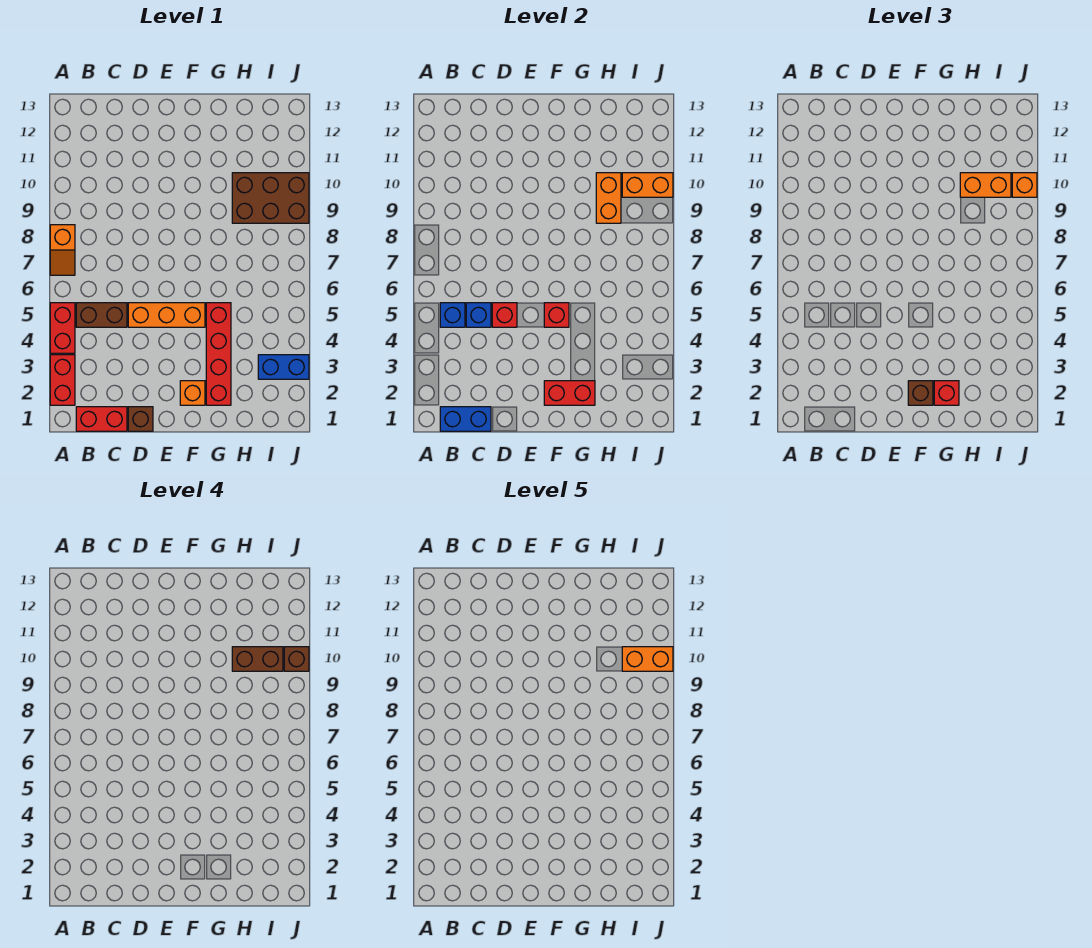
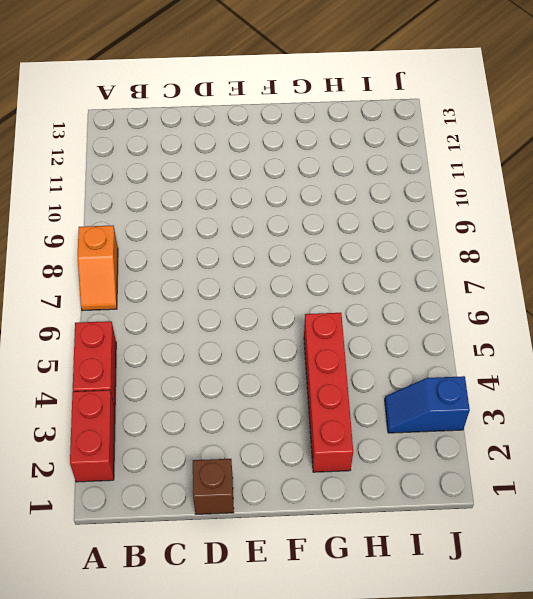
blue 1x2 slope [385,376,470,433] -> blue 1x2 brick [258,355,309,379]
none -> red 1x2 brick [76,407,127,431]
none -> brown 1x2 brick [76,303,127,327]
none -> orange 1x3 brick [128,303,205,327]

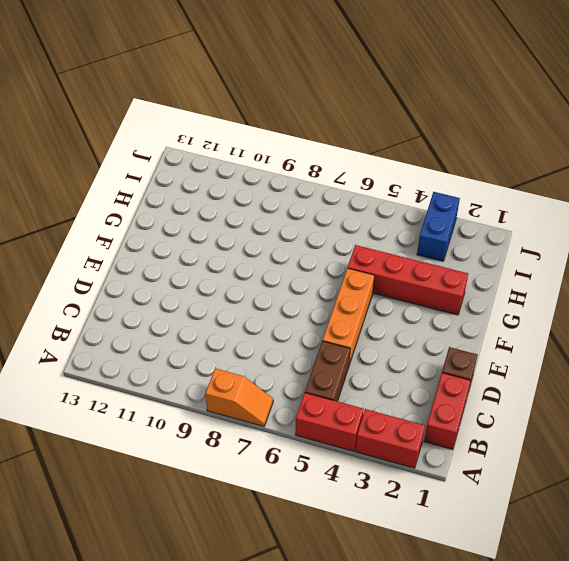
none -> orange 1x1 brick [180,381,205,405]
none -> brown 2x3 brick [232,173,309,223]
none -> blue 1x2 brick [440,407,491,431]

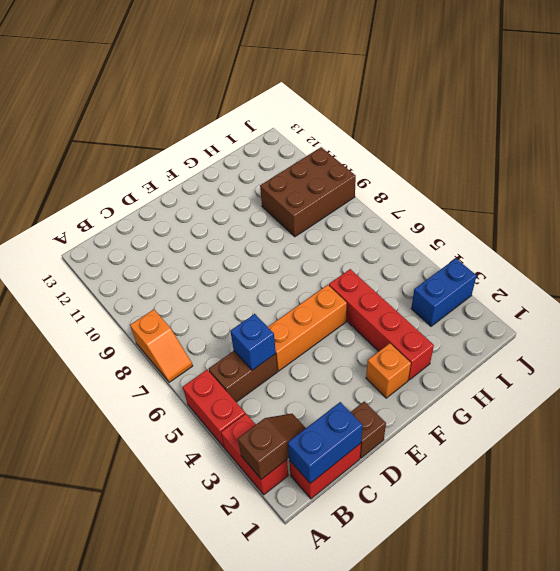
brown 1x2 slope [238,414,306,479] -> none
none -> blue 1x1 brick [440,303,465,327]
none -> red 1x1 brick [492,303,517,327]
none -> red 1x2 brick [544,381,595,405]

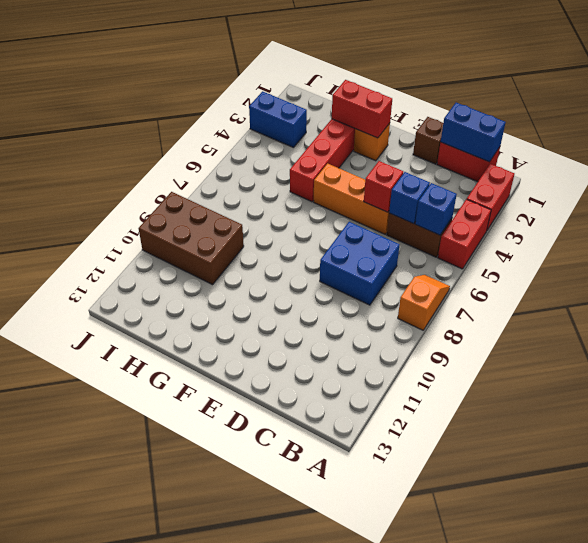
blue 2x2 brick [320,222,400,305] -> none
none -> red 1x1 brick [544,303,569,327]
none -> orange 1x2 brick [596,173,621,223]
none -> orange 1x2 brick [622,173,673,197]

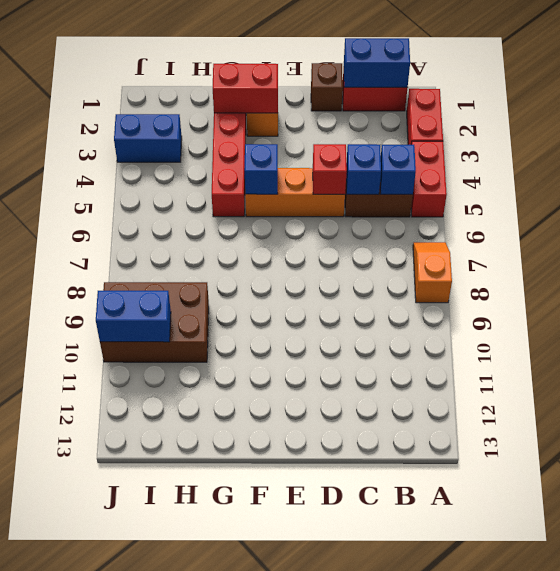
blue 1x1 brick [245,144,278,194] -> red 1x1 brick [544,303,569,327]
blue 1x2 brick [96,291,171,342] -> orange 1x2 brick [622,173,673,197]
none -> orange 1x2 brick [596,173,621,223]
none -> brown 1x1 brick [908,381,933,405]
none -> red 1x1 brick [934,381,959,405]

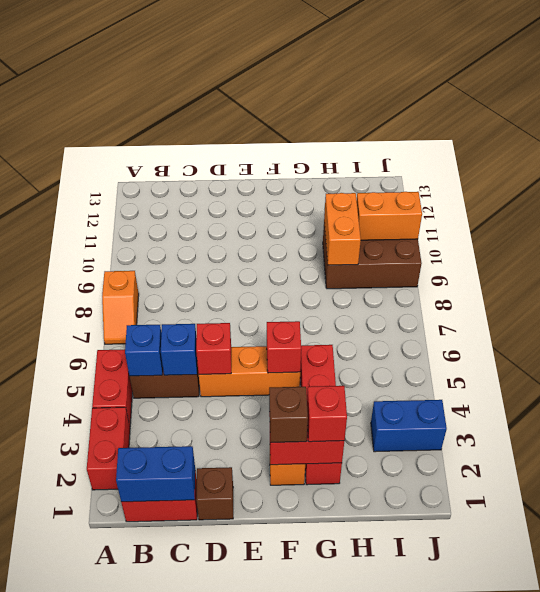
none -> orange 1x2 brick [960,173,1011,197]
none -> orange 1x1 brick [1012,173,1037,197]
none -> brown 1x2 brick [232,647,283,671]

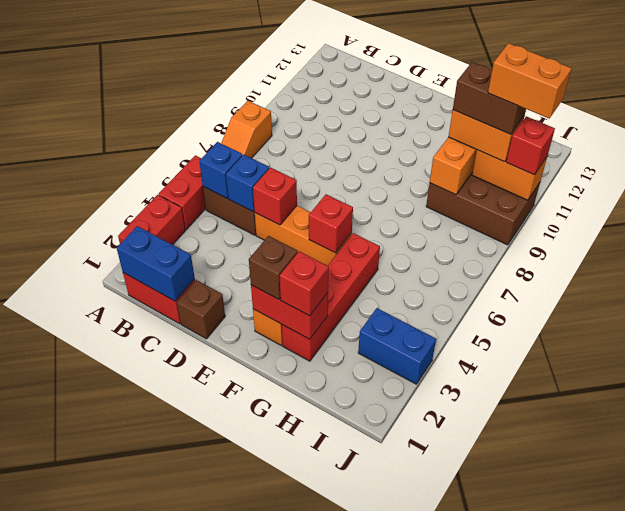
red 1x1 brick [506,116,555,175] -> orange 1x1 brick [1012,173,1037,197]
none -> brown 1x1 brick [284,647,309,671]

